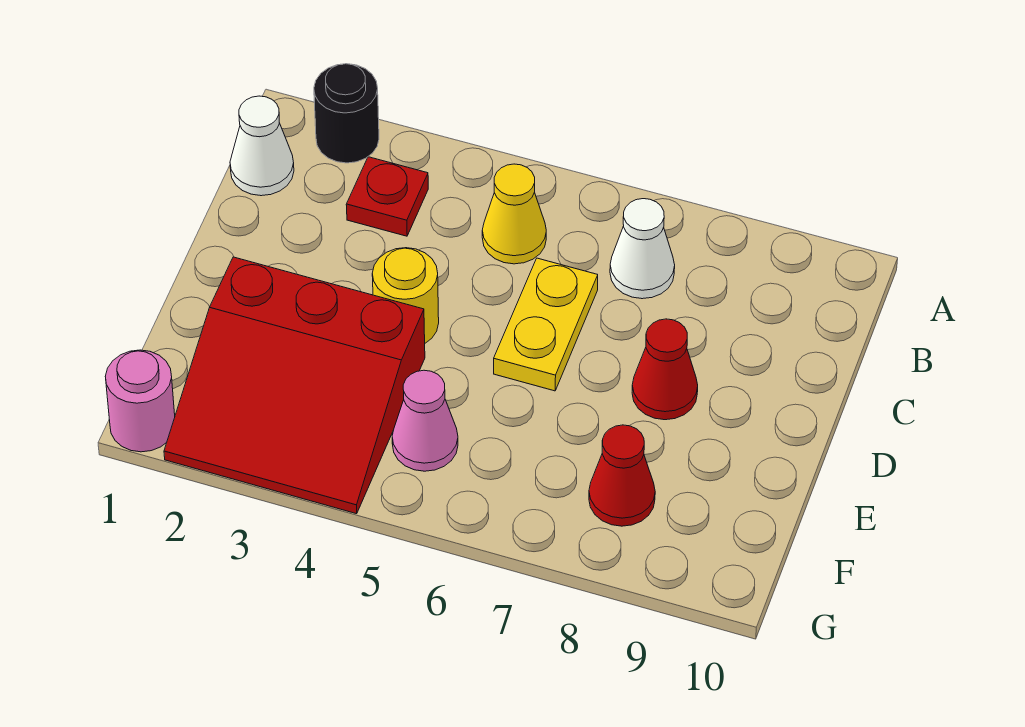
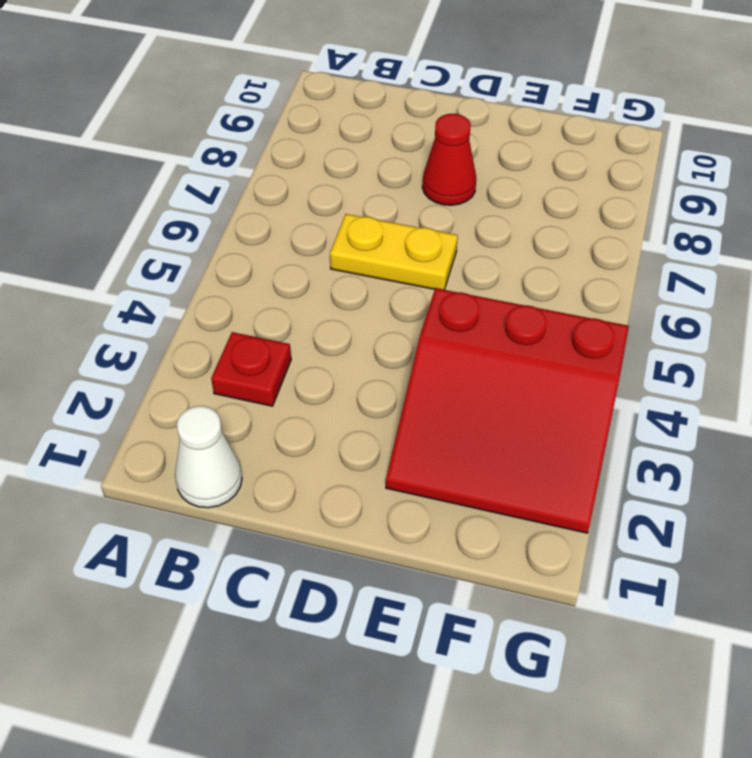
red 3x3 slope [386,288,629,533] -> red 3x3 slope turned to [164,257,425,514]
none -> black 1x1 round brick [314,64,379,163]
none -> yellow 1x1 cone [482,164,546,264]
none -> white 1x1 cone [610,199,675,299]

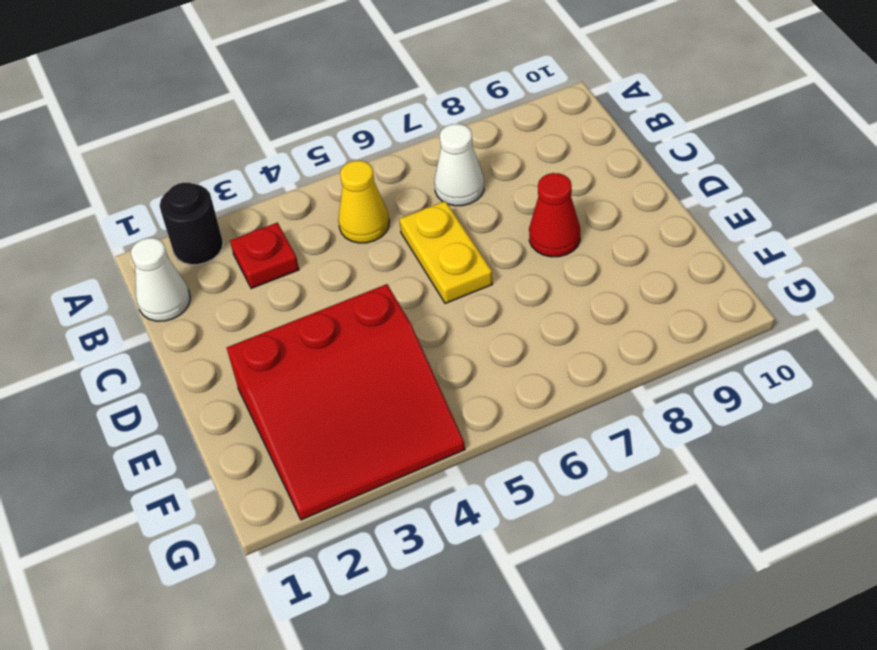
none -> yellow 1x1 round brick [372,248,439,343]
none -> pink 1x1 cone [392,370,458,471]
none -> red 1x1 cone [589,425,655,526]

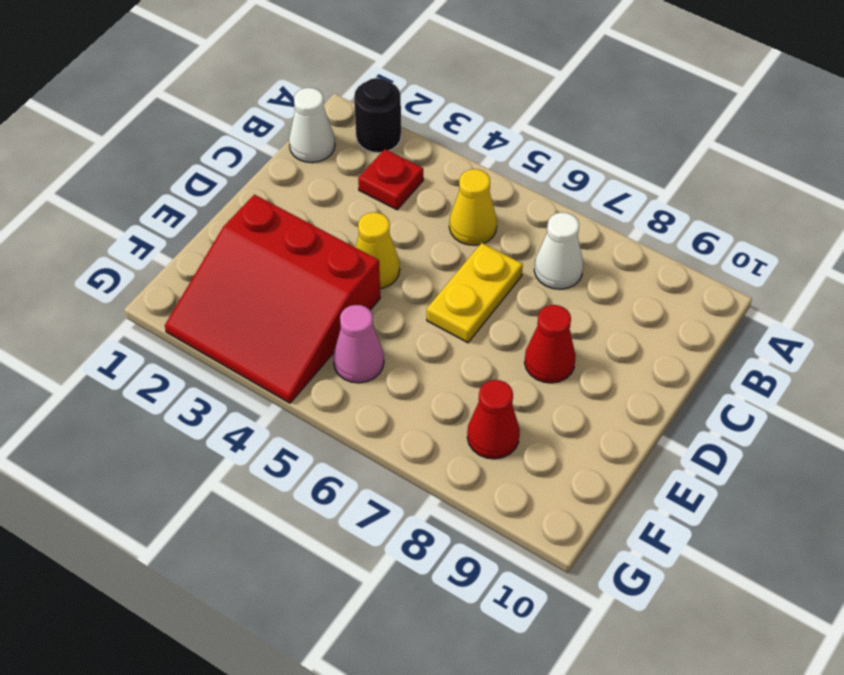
yellow 1x1 cone [355,212,400,289] -> yellow 1x1 round brick [372,248,439,343]
none -> pink 1x1 round brick [105,350,175,452]

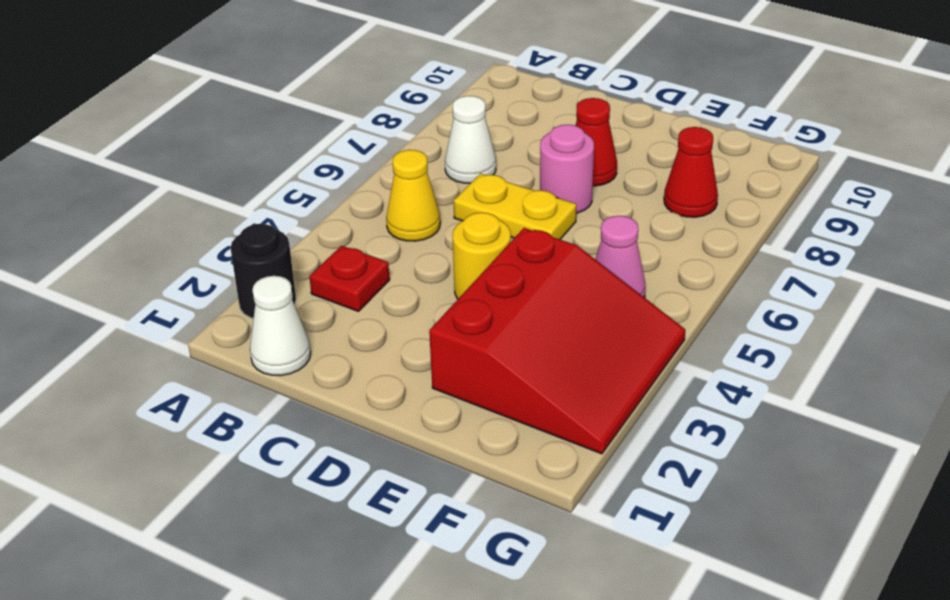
pink 1x1 round brick [540,125,594,213] -> pink 1x1 round brick moved to [105,350,175,452]

